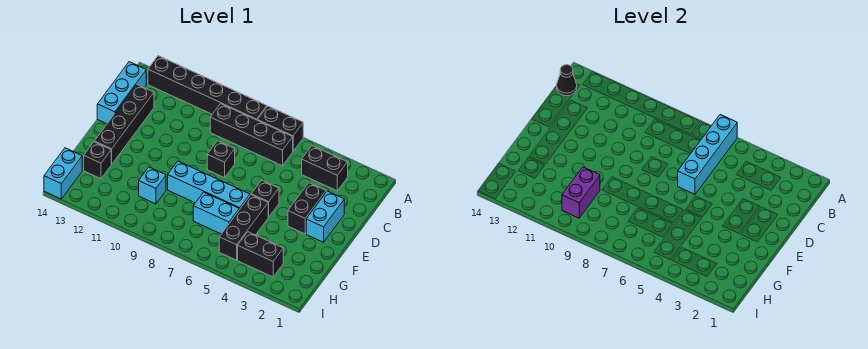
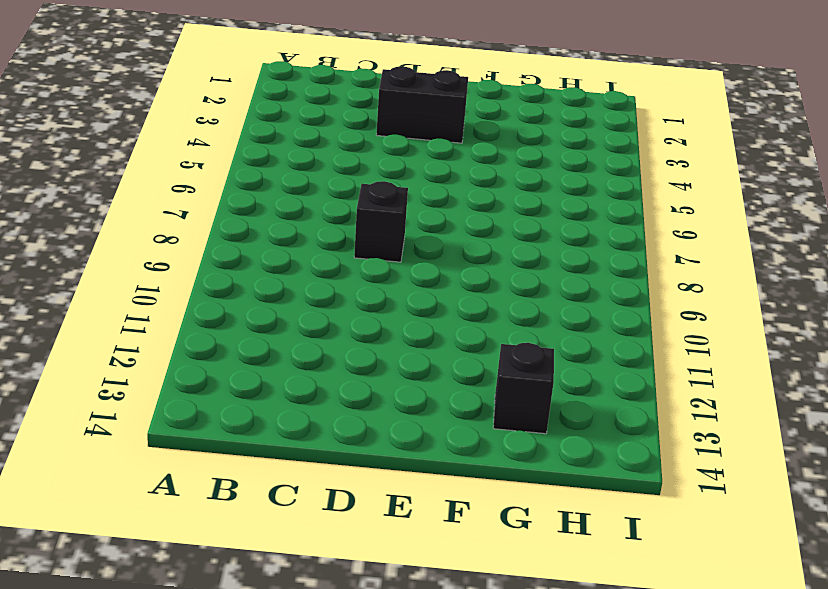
none -> black 1x2 brick [258,106,303,151]
none -> black 1x6 brick [148,56,267,120]
none -> black 1x2 brick [302,146,348,191]

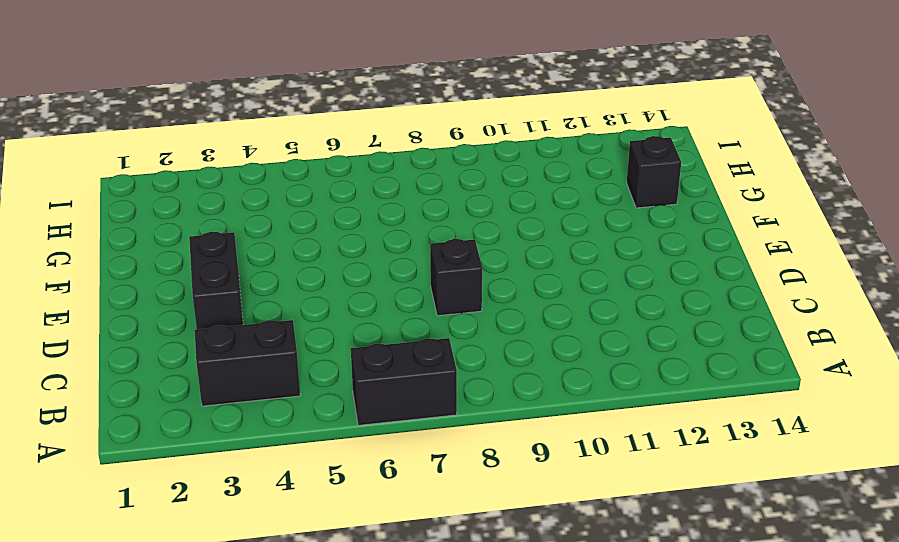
none -> black 1x6 brick [148,56,267,120]
none -> black 1x4 brick [210,104,293,166]
none -> cyan 1x3 brick [97,62,146,124]

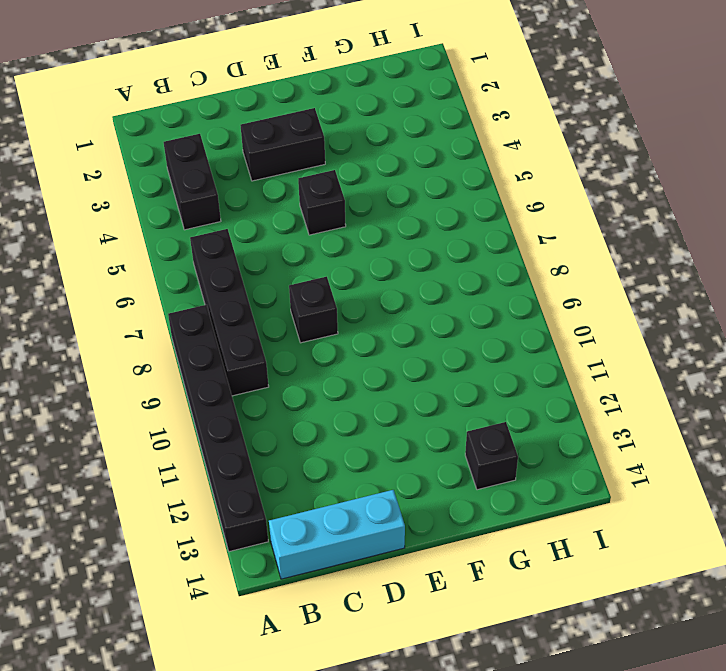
none -> black 1x2 brick [258,106,303,151]
none -> black 1x4 brick [94,85,154,164]
none -> cyan 1x2 brick [306,191,344,242]

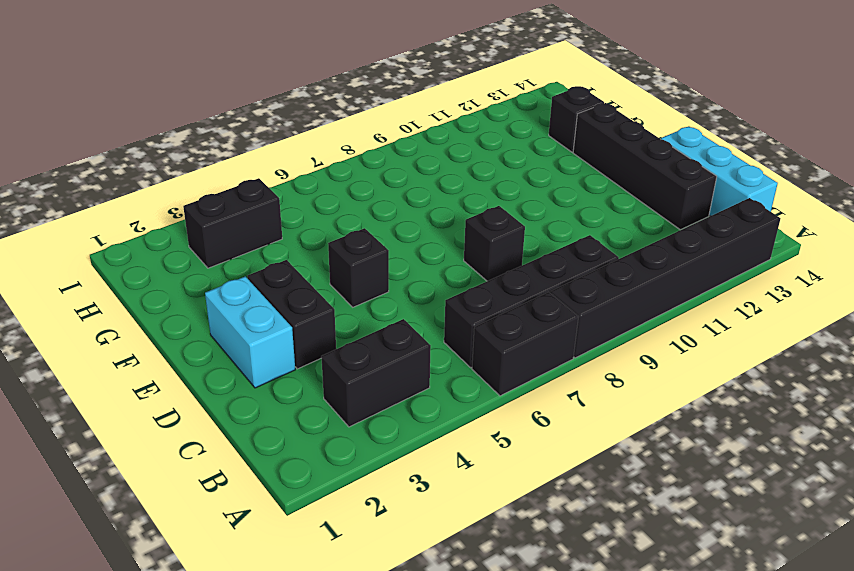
none -> black 1x3 brick [219,195,268,260]
none -> cyan 1x4 brick [168,161,250,209]
none -> cyan 1x2 brick [193,192,239,234]

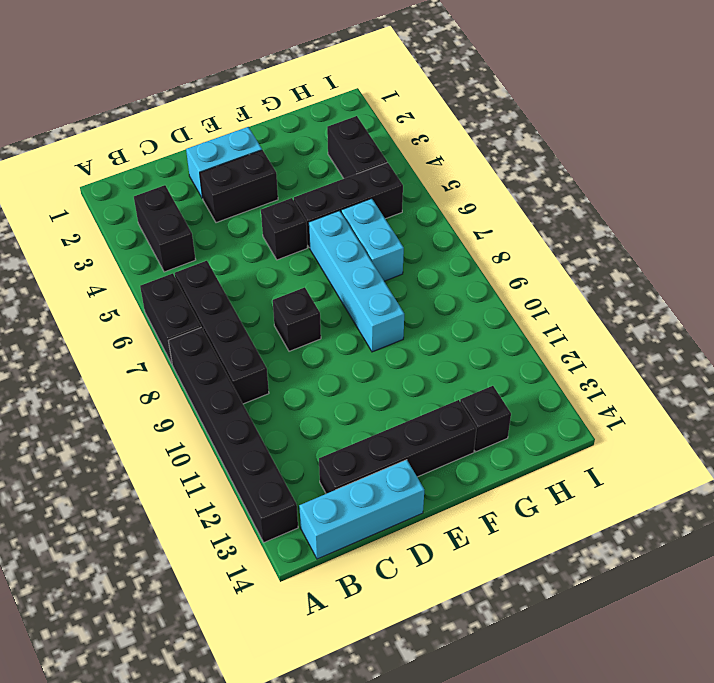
none -> cyan 1x1 brick [139,167,166,204]
none -> cyan 1x2 brick [44,148,82,199]
none -> cyan 1x4 brick [678,115,737,194]

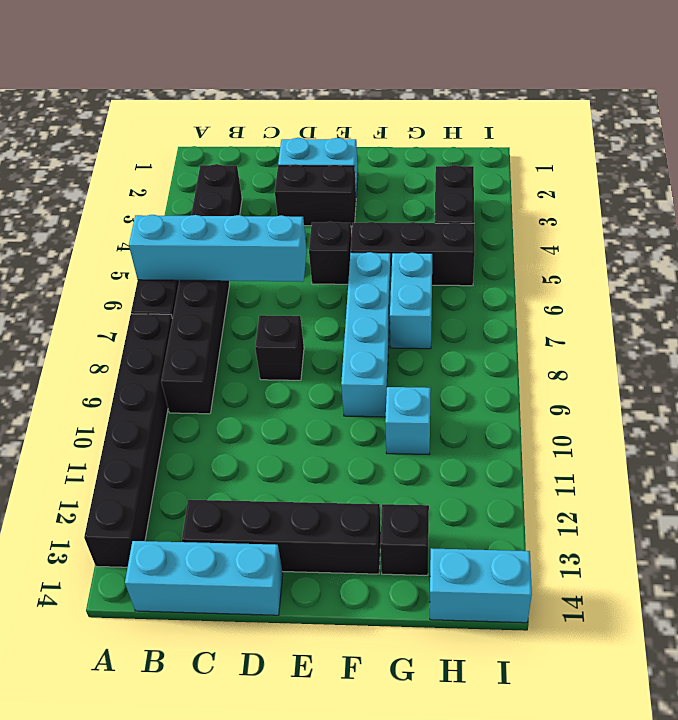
none -> black 1x1 cone [557,65,577,96]
none -> purple 1x2 brick [562,167,600,218]

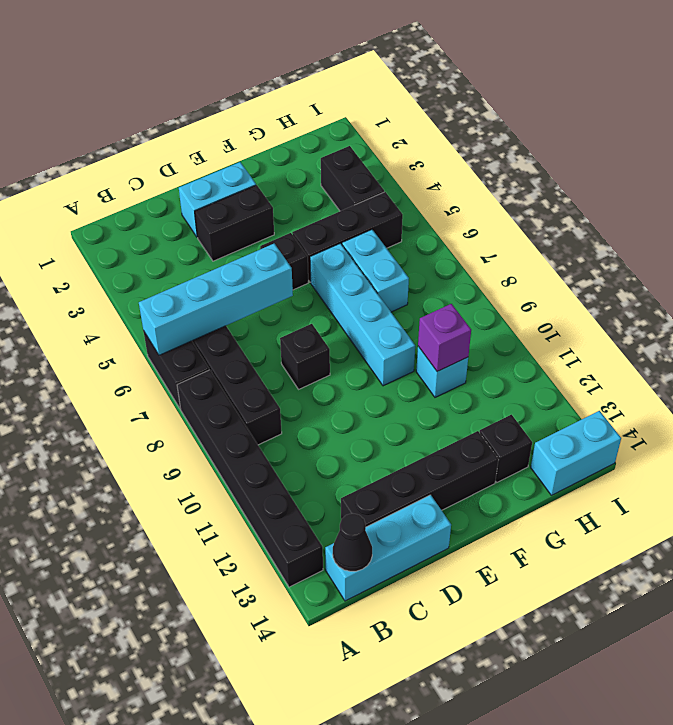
purple 1x1 brick [418,304,471,372] -> purple 1x2 brick [562,167,600,218]
none -> black 1x2 brick [302,146,348,191]

